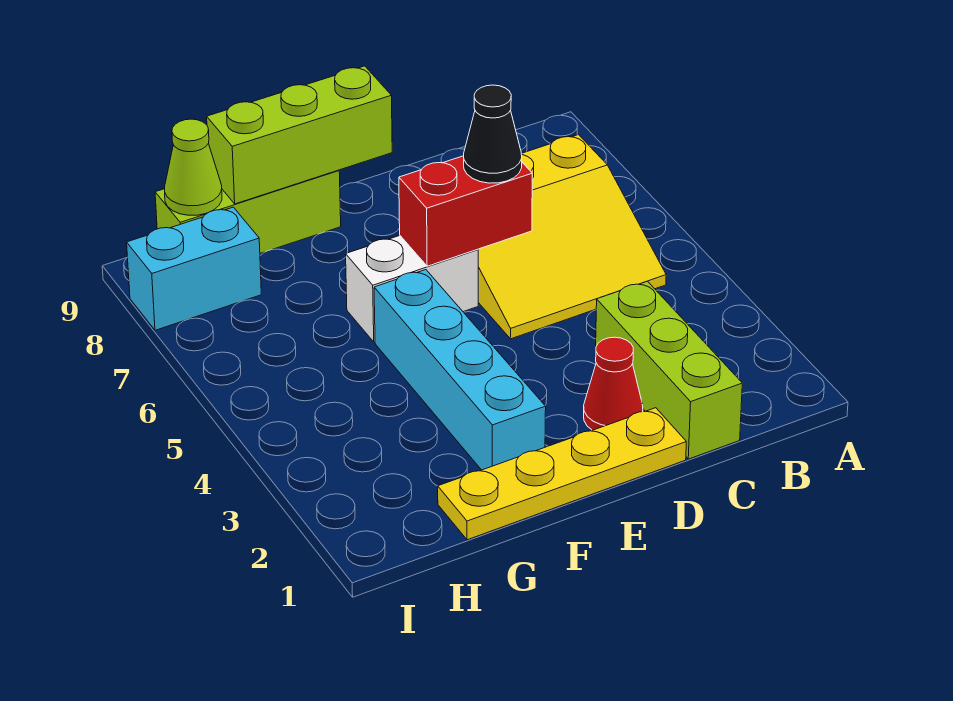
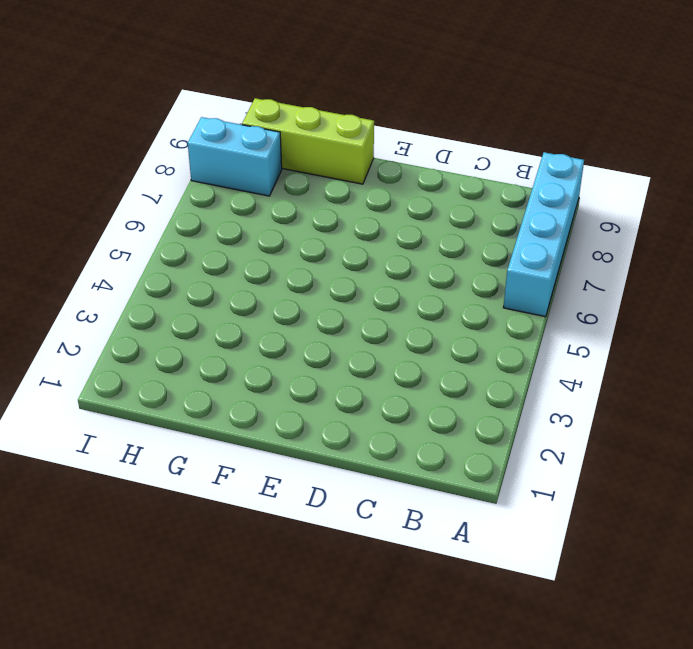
cyan 1x4 brick [503,152,584,317] -> cyan 1x4 brick moved to [374,270,546,470]
none -> yellow 3x3 slope [478,135,666,339]
none -> lime 1x3 brick [595,281,742,459]
none -> yellow 1x4 plate [438,408,686,540]

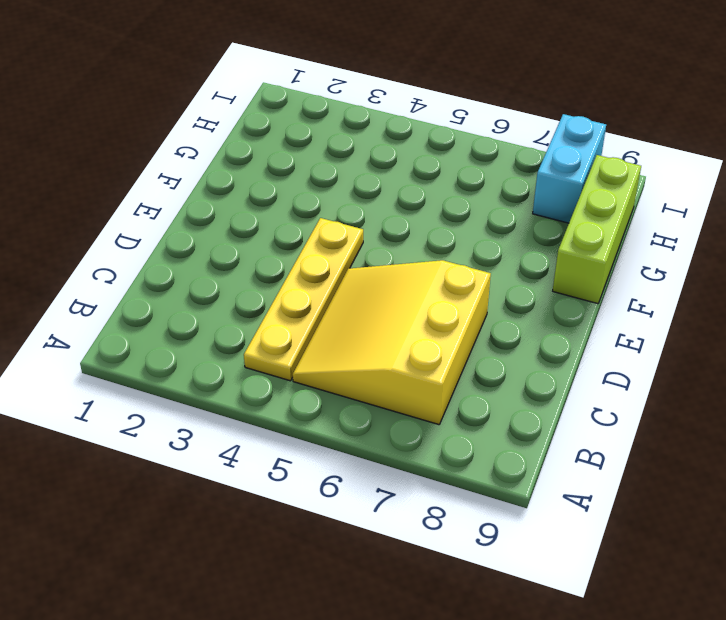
yellow 1x4 plate [244,218,363,381] -> yellow 1x4 plate moved to [438,408,686,540]
none -> lime 1x3 brick [595,281,742,459]
none -> red 1x1 cone [584,337,643,430]
none -> white 1x2 brick [346,236,478,342]

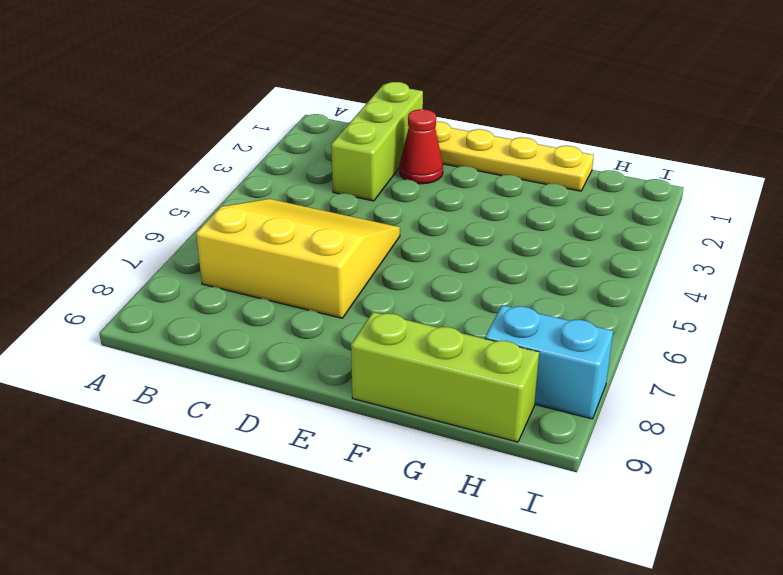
none -> white 1x2 brick [346,236,478,342]
none -> cyan 1x4 brick [374,270,546,470]
none -> red 1x2 brick [399,156,532,266]

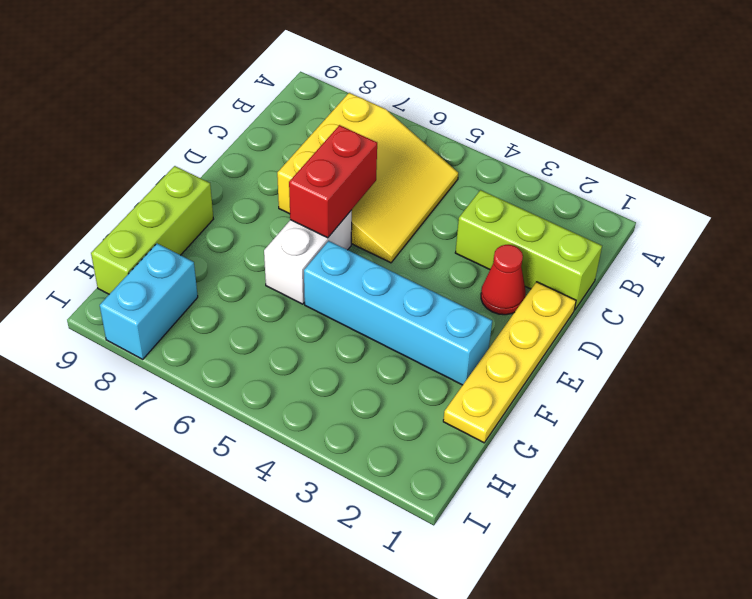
none -> lime 1x3 brick [207,66,392,204]
none -> lime 1x1 cone [165,119,222,215]
none -> black 1x1 cone [464,85,522,183]

